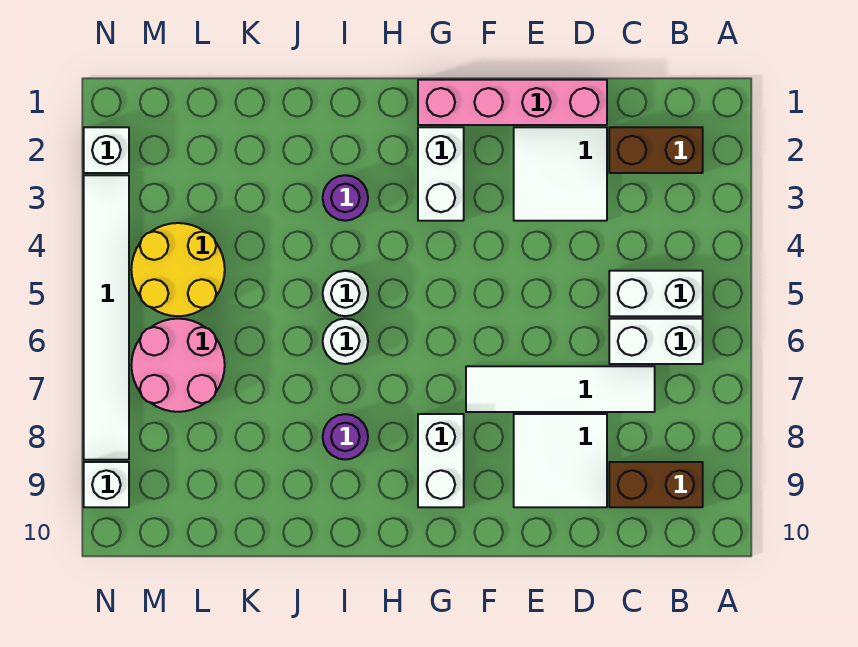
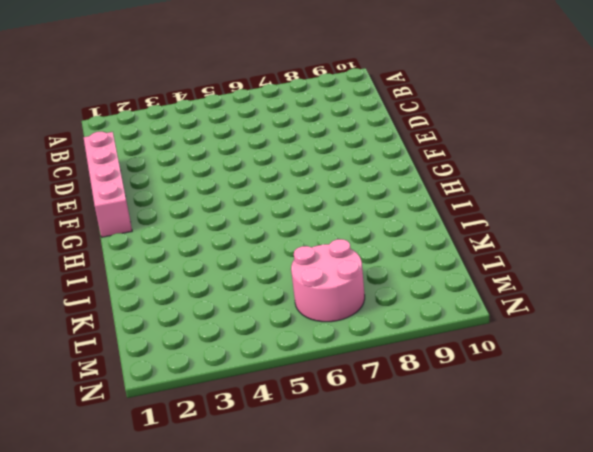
none -> brown 1x2 brick [609,127,703,173]
none -> white 1x2 brick [609,271,703,316]
none -> white 1x2 brick [609,319,703,364]

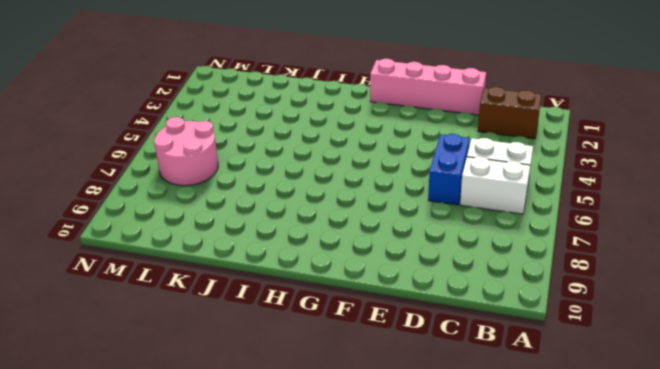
blue 1x2 brick [428,134,470,205] -> none
none -> brown 1x2 brick [609,462,703,507]
none -> white 1x4 tile [466,366,655,412]
none -> white 2x2 tile [514,127,607,221]

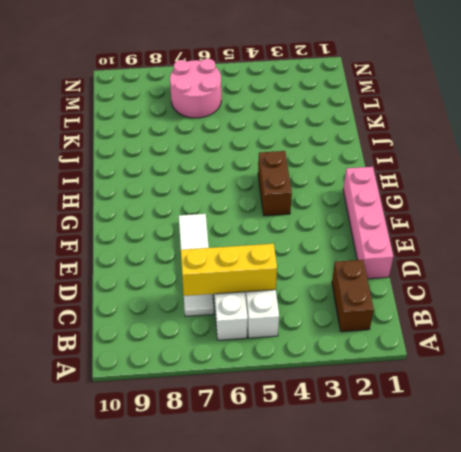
yellow 1x3 brick [181,244,277,296] -> none
brown 1x2 brick [258,151,292,216] -> brown 1x2 brick moved to [609,462,703,507]
none -> white 2x2 tile [514,127,607,221]
none -> white 2x2 tile [514,414,607,507]
none -> white 1x2 brick [418,127,464,221]

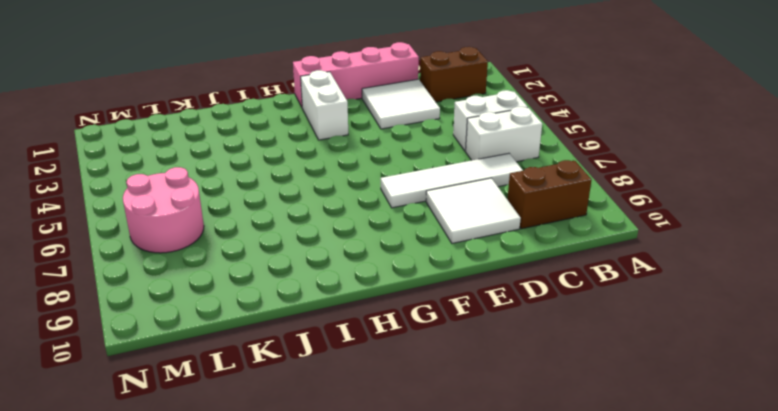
none -> white 1x2 brick [418,414,464,507]
none -> purple 1x1 round brick [323,175,368,221]
none -> white 1x1 round brick [323,271,368,316]

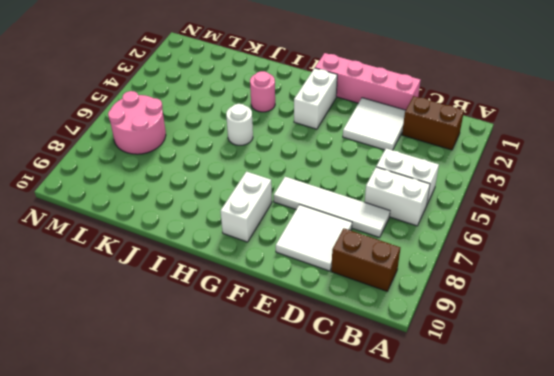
pink 1x1 round brick [250,71,275,112] -> purple 1x1 round brick [323,175,368,221]
none -> white 1x1 round brick [323,319,368,364]
none -> purple 1x1 round brick [323,414,368,460]
none -> yellow 2x2 round brick [131,223,225,316]

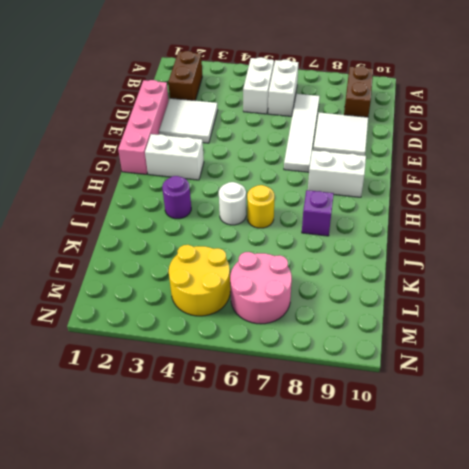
yellow 1x1 round brick [247,185,274,228] -> white 1x1 round brick [323,319,368,364]
purple 1x1 brick [302,190,334,236] -> purple 1x1 round brick [323,414,368,460]
none -> white 1x1 brick [84,127,129,173]
none -> white 1x6 tile [84,175,129,460]
none -> white 1x1 brick [84,462,129,507]

